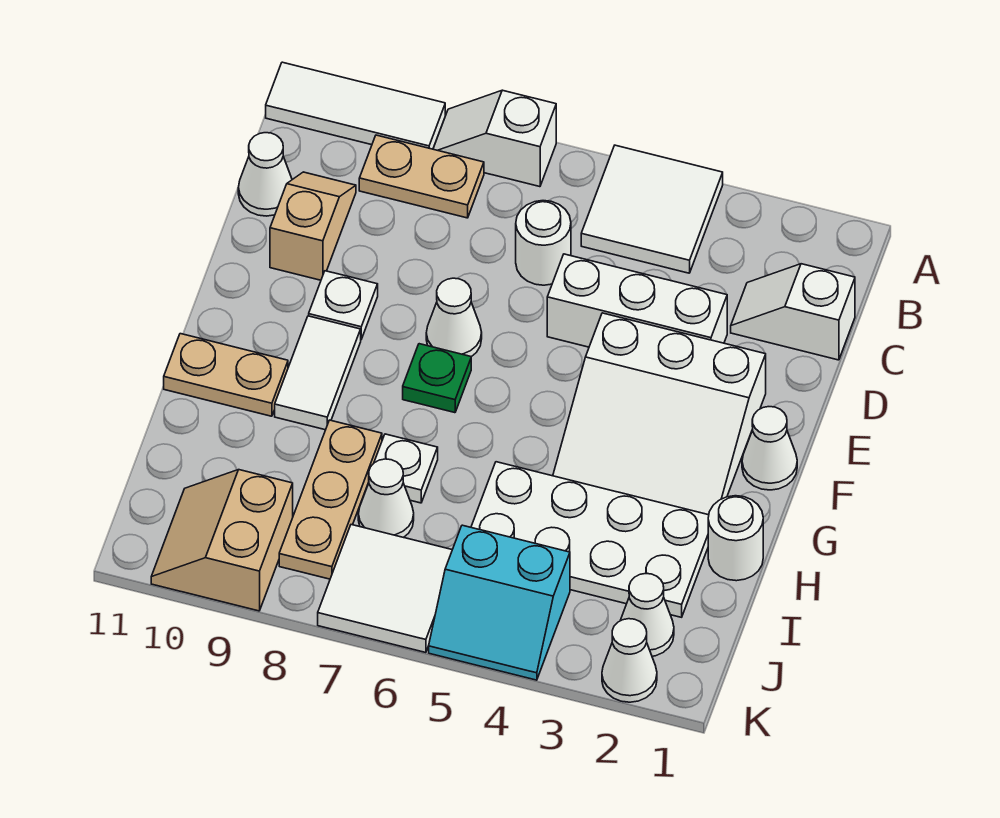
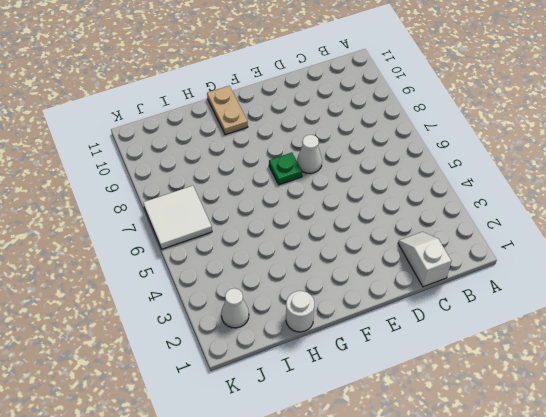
none -> white 2x2 tile [581,145,723,273]
none -> white 1x2 slope [433,90,556,187]
none -> white 1x3 tile [266,62,445,149]

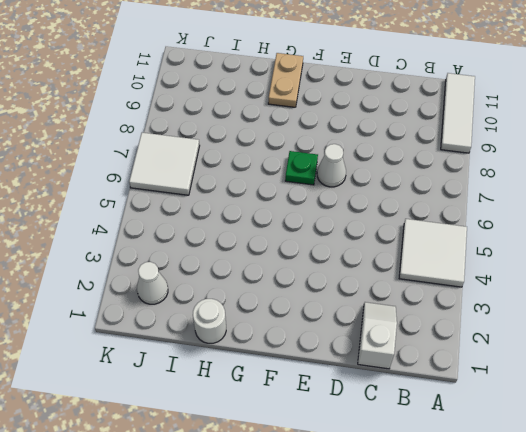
none -> white 1x2 slope [433,90,556,187]
none -> tan 1x2 plate [359,135,484,218]
none -> white 1x1 round brick [516,201,571,285]

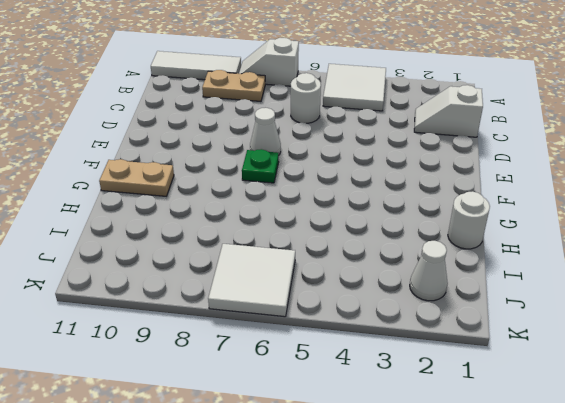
none -> tan 1x2 slope [270,172,356,280]
none -> white 1x1 cone [238,133,292,216]
none -> white 1x3 brick [547,254,727,347]

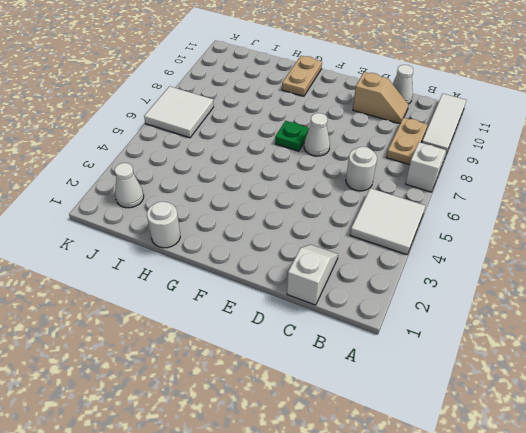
none -> white 1x3 brick [547,254,727,347]
none -> white 3x3 slope [553,313,766,515]
none -> white 1x1 plate [309,271,378,339]

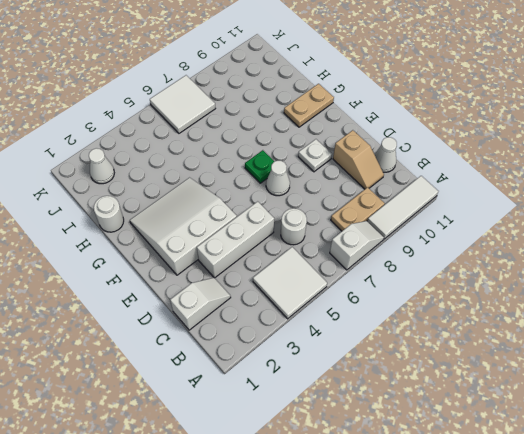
none -> white 1x1 cone [742,407,797,490]
none -> white 1x2 tile [275,316,361,430]
none -> white 2x4 plate [471,462,709,617]

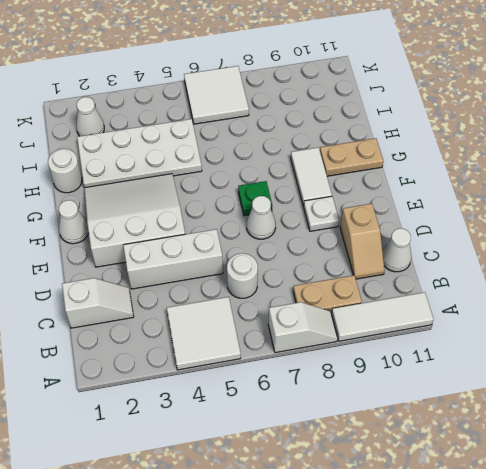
none -> white 1x1 plate [374,434,438,503]
none -> tan 1x3 plate [279,420,382,579]
none -> white 1x1 cone [358,459,414,538]

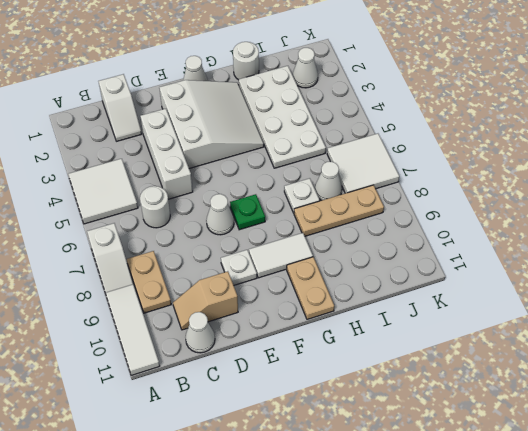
none -> cyan 2x2 slope [429,525,570,680]
none -> tan 2x2 slope [151,470,293,611]
none -> white 1x1 cone [602,619,657,702]

